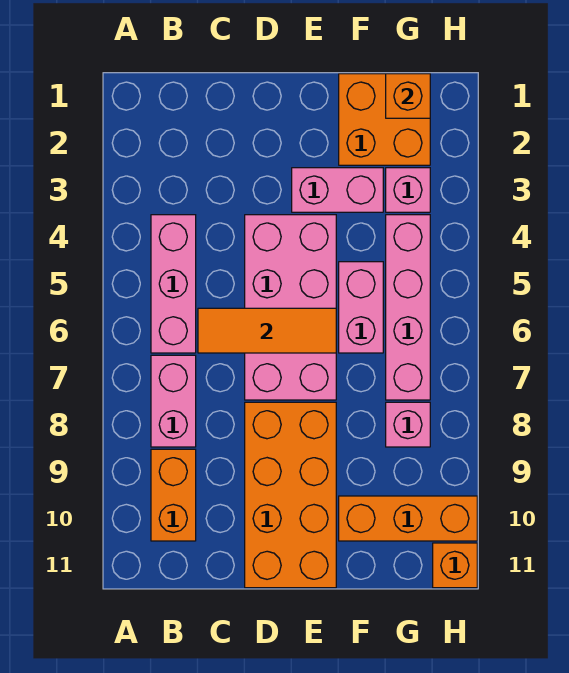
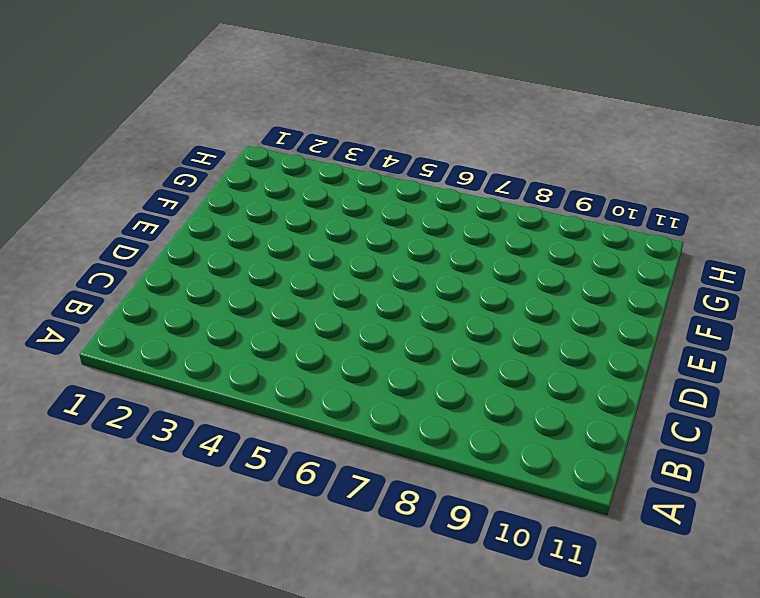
none -> pink 1x3 brick [151,215,196,353]
none -> pink 1x2 brick [151,355,196,447]
none -> orange 1x2 brick [151,449,196,541]

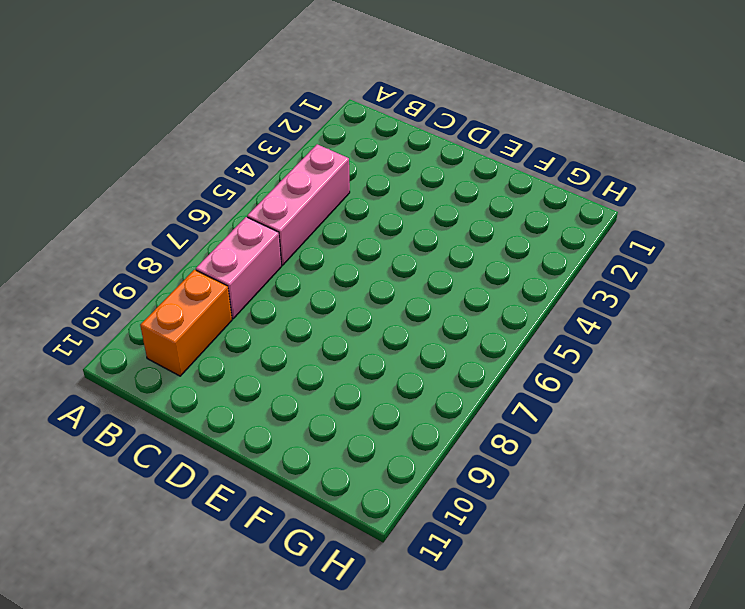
none -> pink 2x4 brick [245,215,336,400]
none -> orange 2x4 brick [245,402,336,588]
none -> pink 1x2 brick [292,168,383,212]

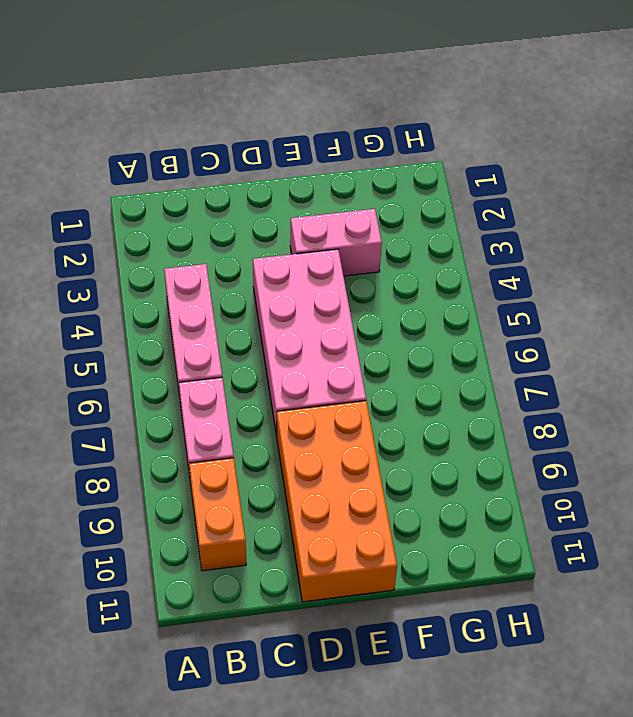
none -> orange 2x2 brick [339,74,430,165]
none -> pink 1x2 brick [339,262,383,353]
none -> orange 1x3 brick [339,496,477,541]

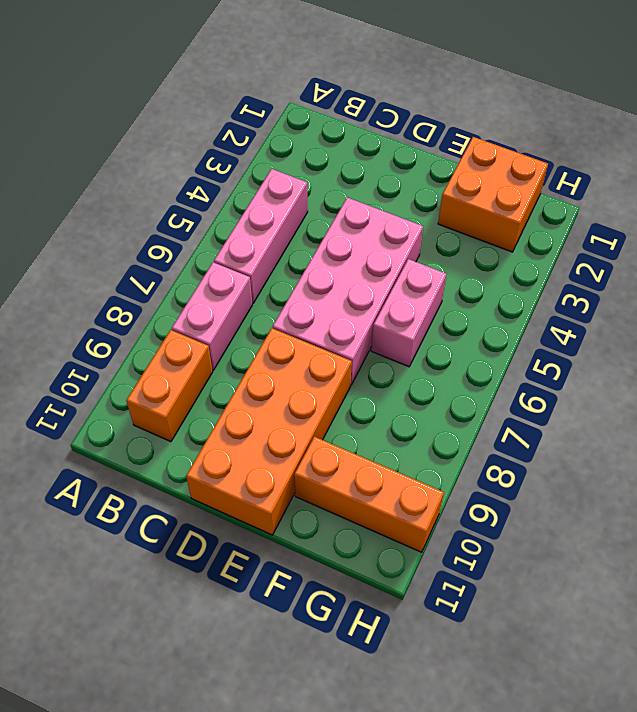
none -> pink 1x2 brick [292,168,383,212]
none -> pink 1x1 brick [386,168,430,212]
none -> pink 1x4 brick [386,215,430,400]

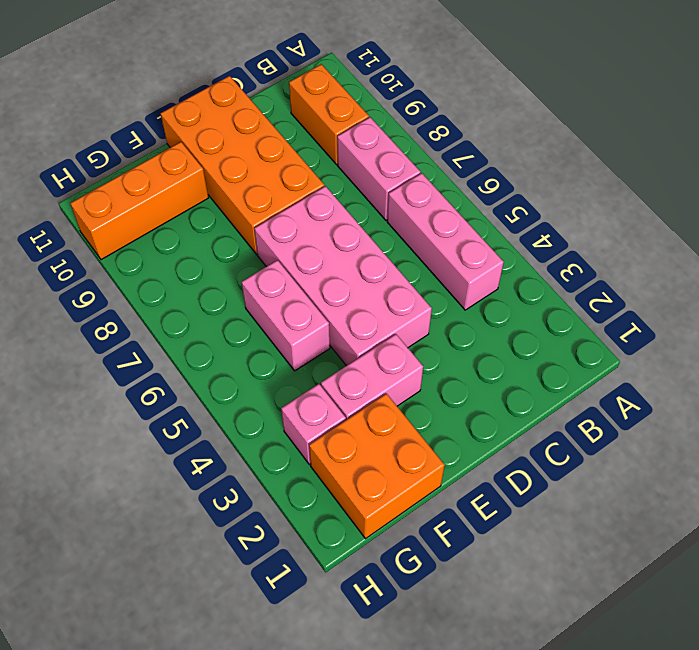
none -> pink 1x4 brick [386,215,430,400]
none -> pink 1x1 brick [386,402,430,447]
none -> orange 1x1 brick [433,543,477,588]

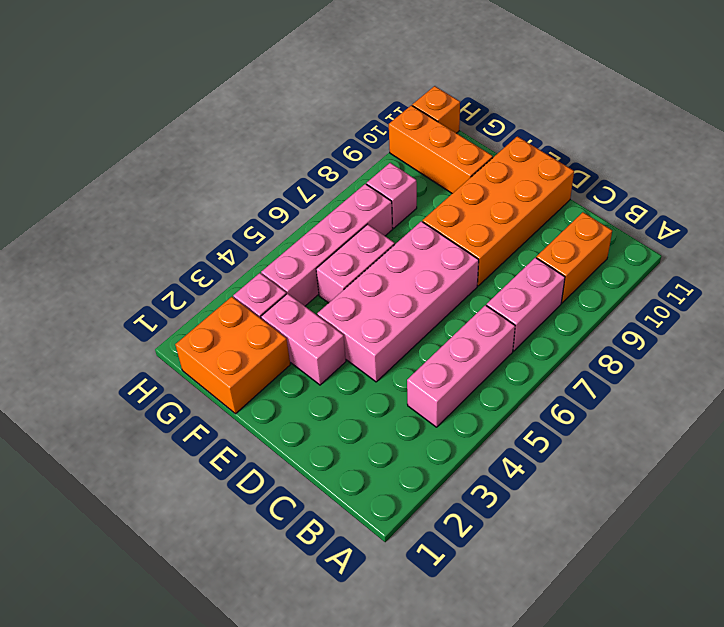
none -> orange 1x3 tile [198,308,336,353]
none -> orange 1x1 brick [386,74,430,118]

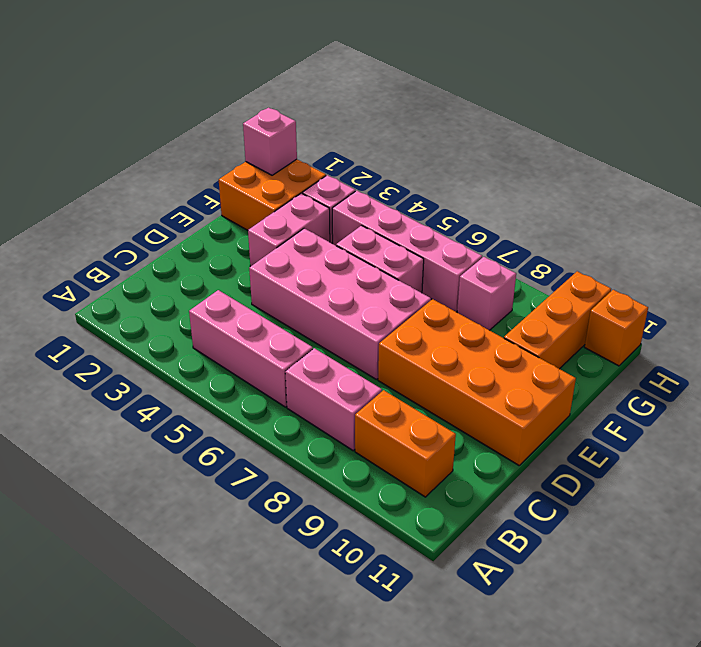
pink 1x1 brick [243,108,297,175] -> orange 1x1 brick [386,74,430,118]
none -> orange 1x3 tile [198,308,336,353]

